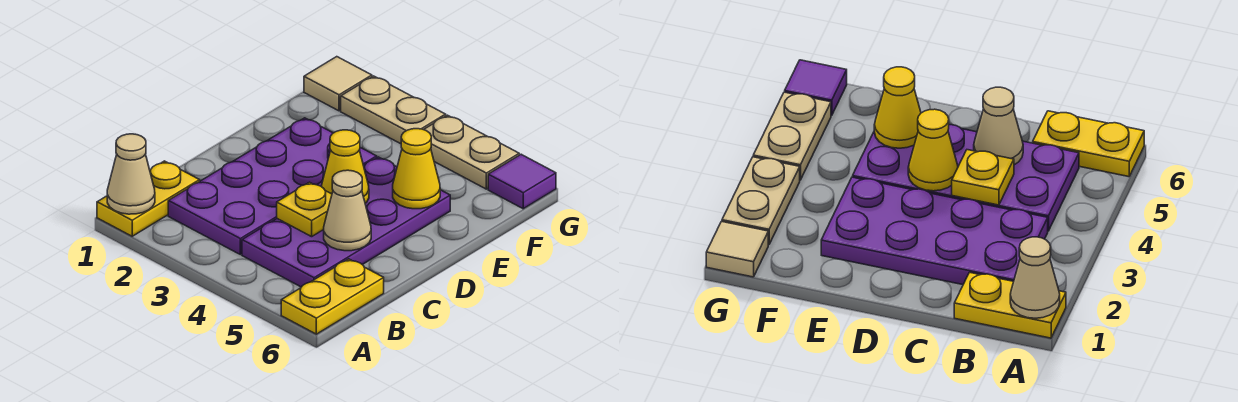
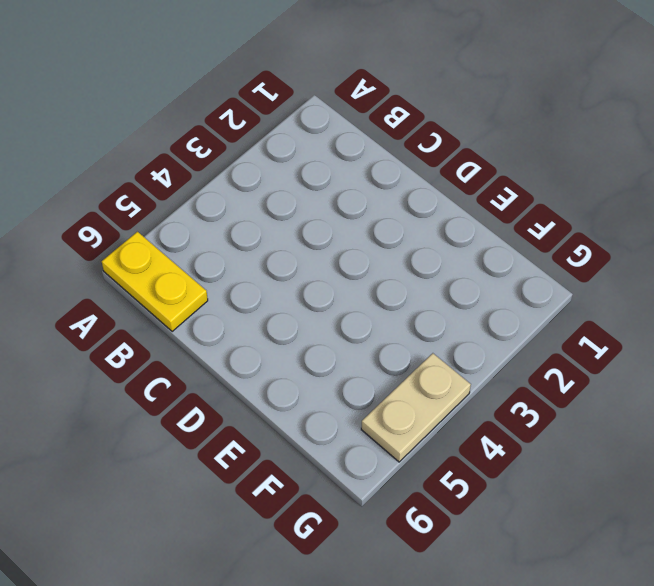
none -> yellow 1x2 plate [97,161,200,236]
none -> purple 2x4 plate [168,118,377,255]
none -> purple 2x4 plate [242,157,450,287]

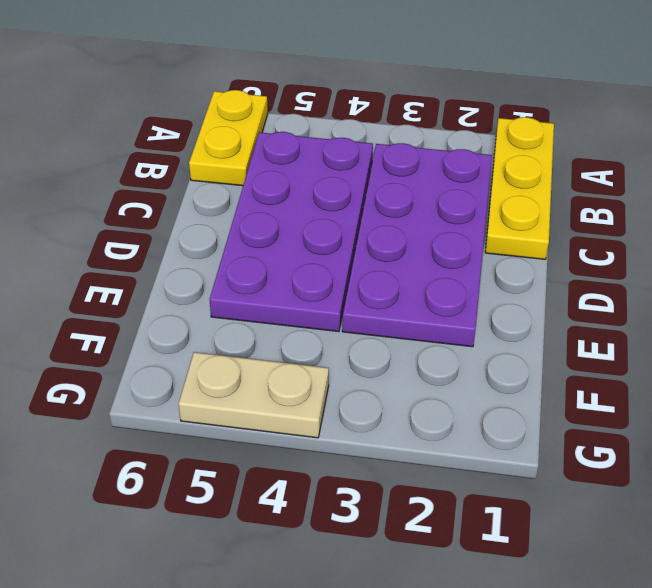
yellow 1x3 plate [485,117,554,259] -> yellow 1x2 plate [97,161,200,236]
none -> tan 1x1 tile [304,57,372,111]
none -> tan 1x2 plate [341,76,446,144]
none -> purple 1x1 tile [488,154,556,209]

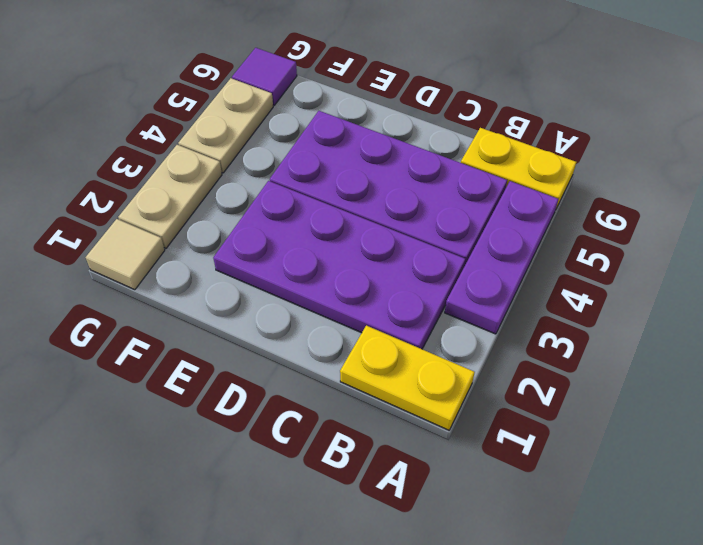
purple 1x3 plate [445,181,559,334] -> none
none -> tan 1x1 cone [107,134,155,214]
none -> yellow 1x1 plate [277,182,332,237]
none -> tan 1x1 cone [324,170,371,251]

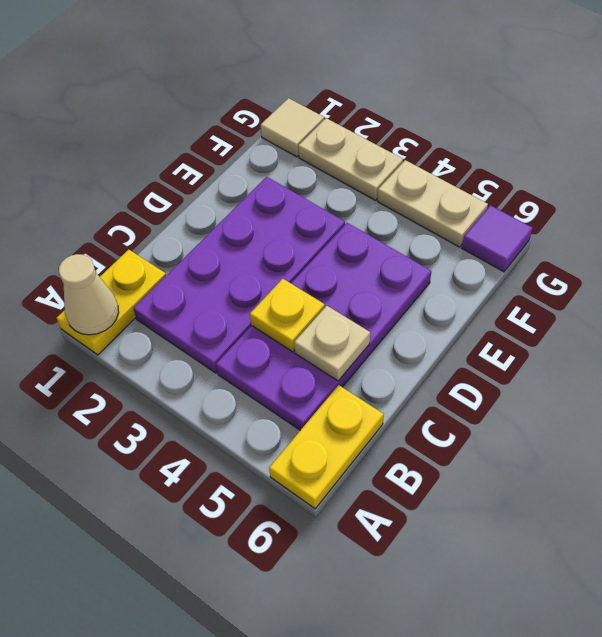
tan 1x1 plate [294,306,370,381] -> tan 1x1 cone [324,170,371,251]
none -> yellow 1x1 cone [321,130,369,203]
none -> yellow 1x1 cone [393,129,440,209]

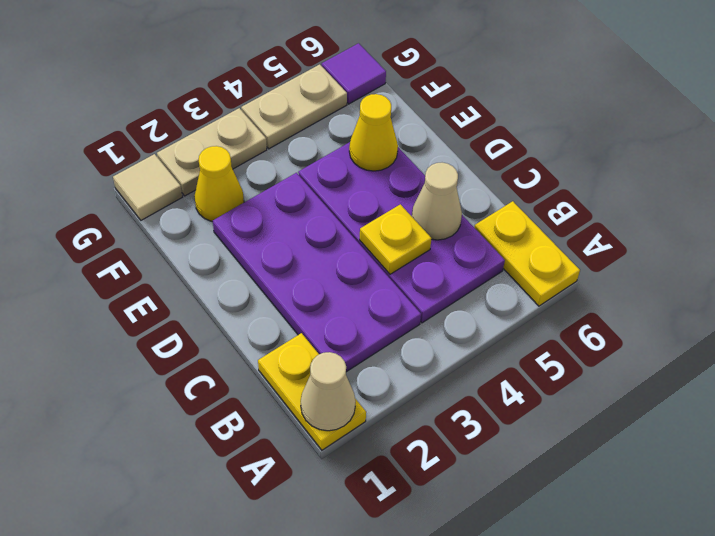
yellow 1x1 cone [194,146,244,222] -> yellow 1x1 cone moved to [321,130,369,203]

